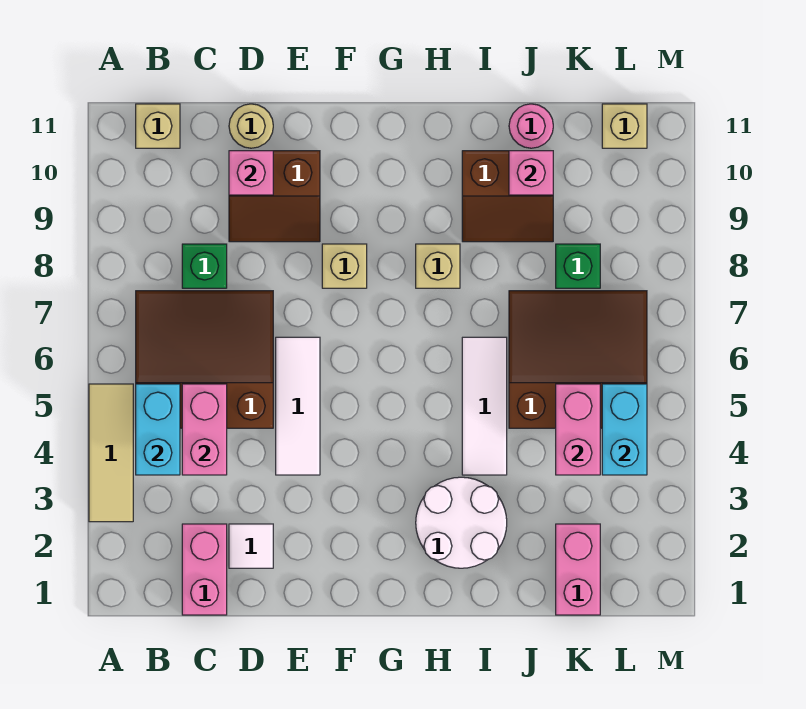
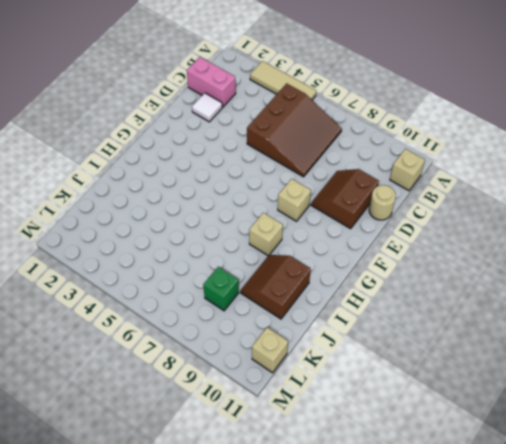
none -> green 1x1 brick [182,244,227,288]
none -> white 1x3 tile [276,337,320,475]
none -> white 2x2 round brick [416,477,507,568]

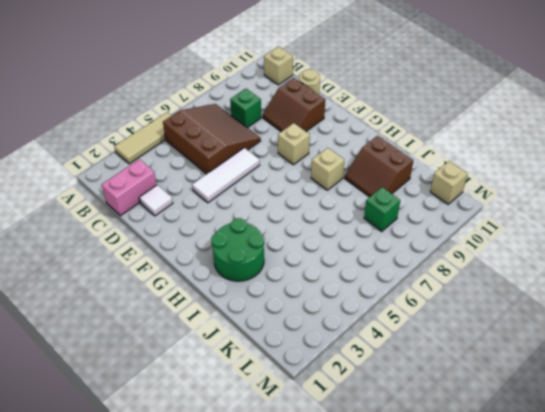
green 2x2 round brick [211,218,264,281] -> white 2x2 round brick [416,477,507,568]
none -> white 1x3 tile [462,337,507,475]
none -> brown 3x3 slope [509,291,647,428]
none -> pink 1x1 round brick [509,104,553,148]

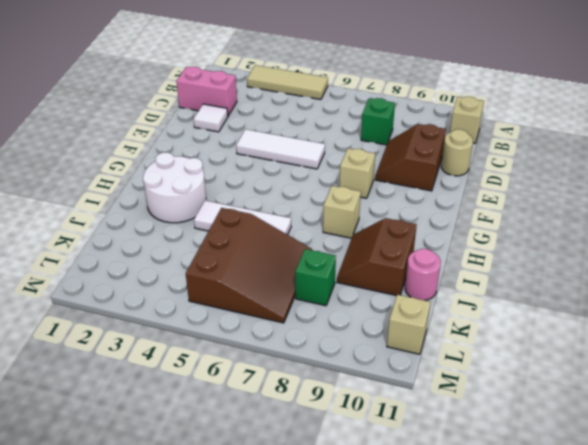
none -> brown 3x3 slope [136,291,273,428]
none -> pink 1x2 brick [556,524,600,615]
none -> cyan 1x2 brick [136,384,180,475]

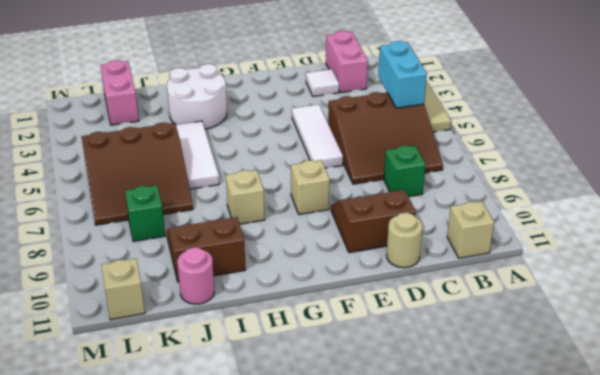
none -> pink 1x2 brick [182,384,227,475]
none -> pink 1x1 brick [229,151,273,195]
none -> pink 1x1 brick [509,151,553,195]

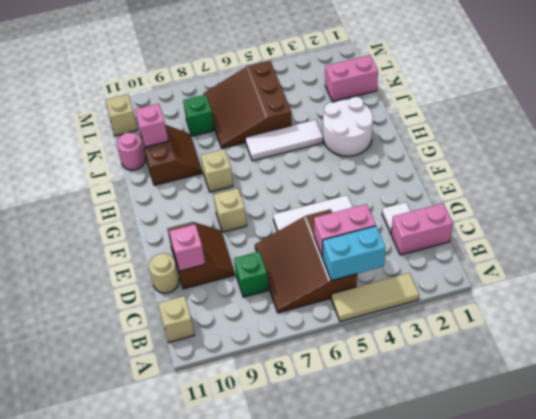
none -> pink 1x2 brick [556,384,600,475]
none -> cyan 1x2 brick [602,384,647,475]

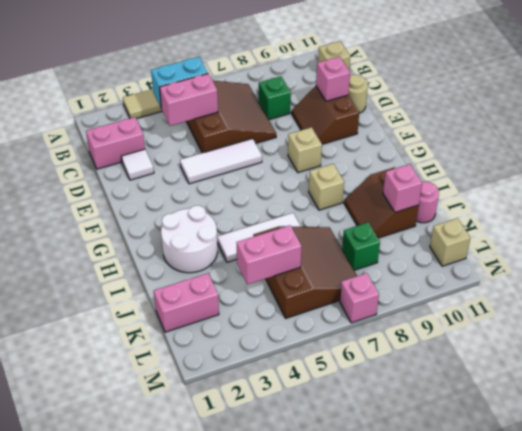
pink 1x1 brick [340,273,379,323] -> none
none -> cyan 1x2 brick [602,384,647,475]

